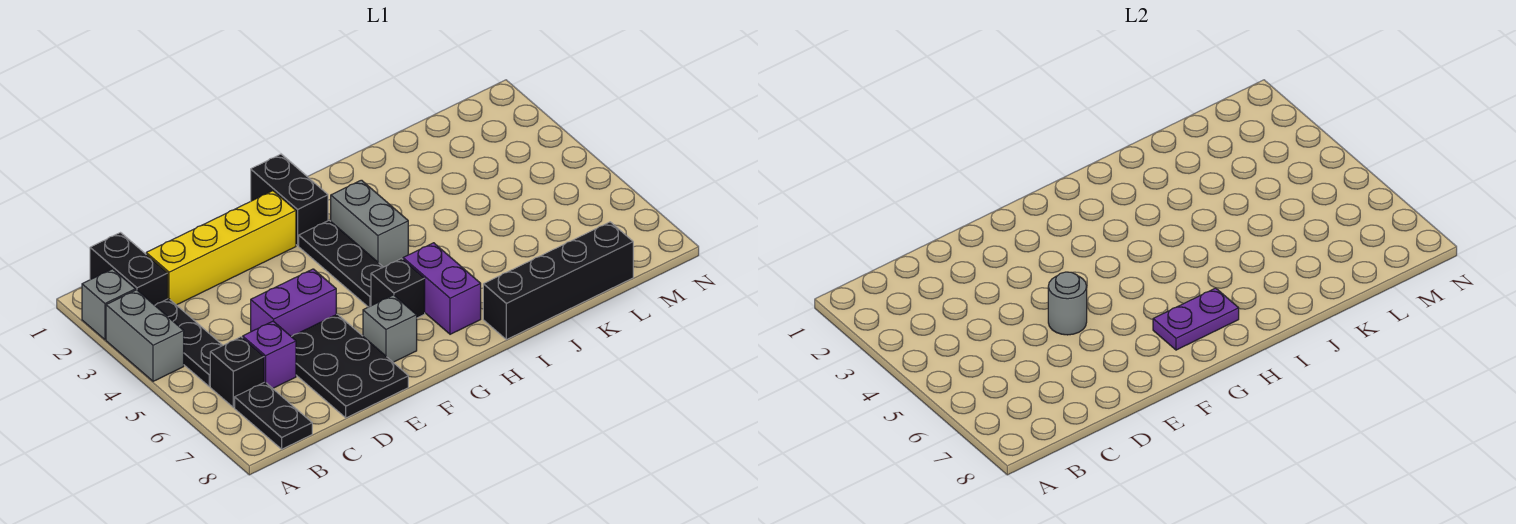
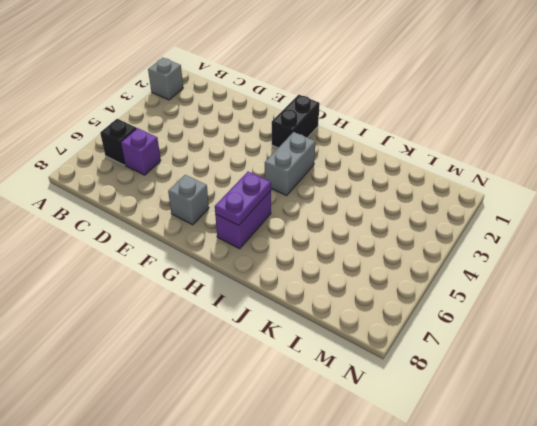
purple 1x2 plate [215,172,271,225] -> purple 1x2 plate turned to [1153,288,1239,350]
none -> grey 1x2 brick [106,290,184,381]
none -> black 1x2 brick [90,233,168,305]
none -> black 1x3 plate [155,299,223,387]

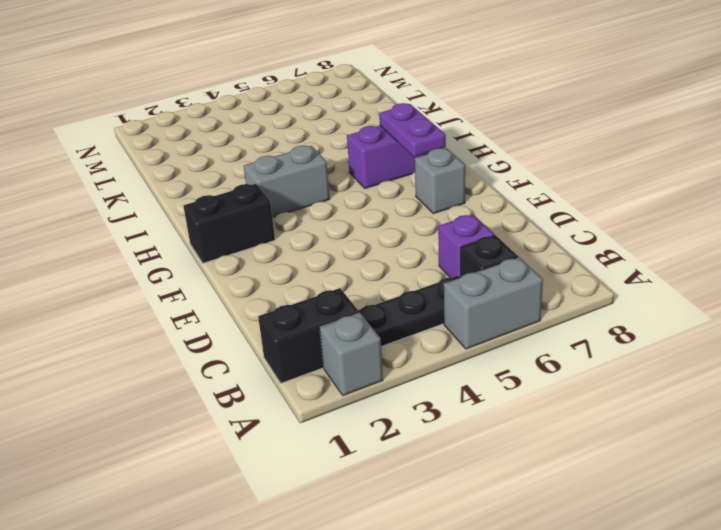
grey 1x2 brick [444,257,543,349] -> grey 1x2 brick moved to [106,290,184,381]
none -> black 1x2 plate [235,382,312,449]
none -> yellow 1x4 brick [146,191,296,305]
none -> purple 1x2 brick [251,269,336,337]

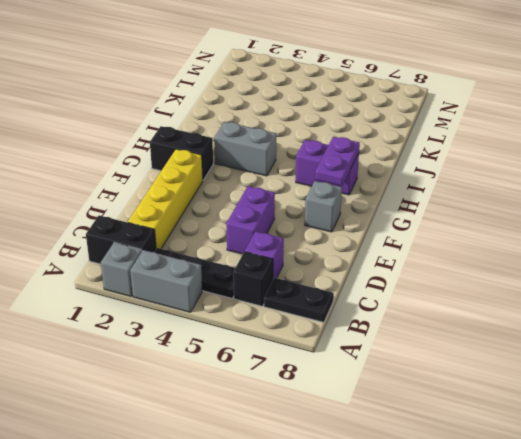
none -> black 2x3 plate [292,314,408,418]
none -> black 1x3 plate [299,220,383,307]
none -> black 1x1 brick [371,259,425,318]

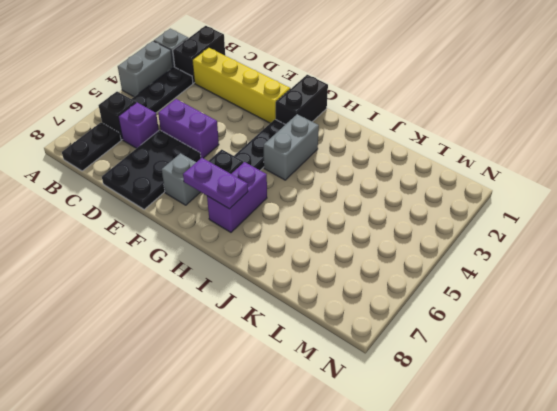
none -> black 1x4 brick [483,222,633,340]
none -> grey 1x1 round brick [1048,272,1087,335]

